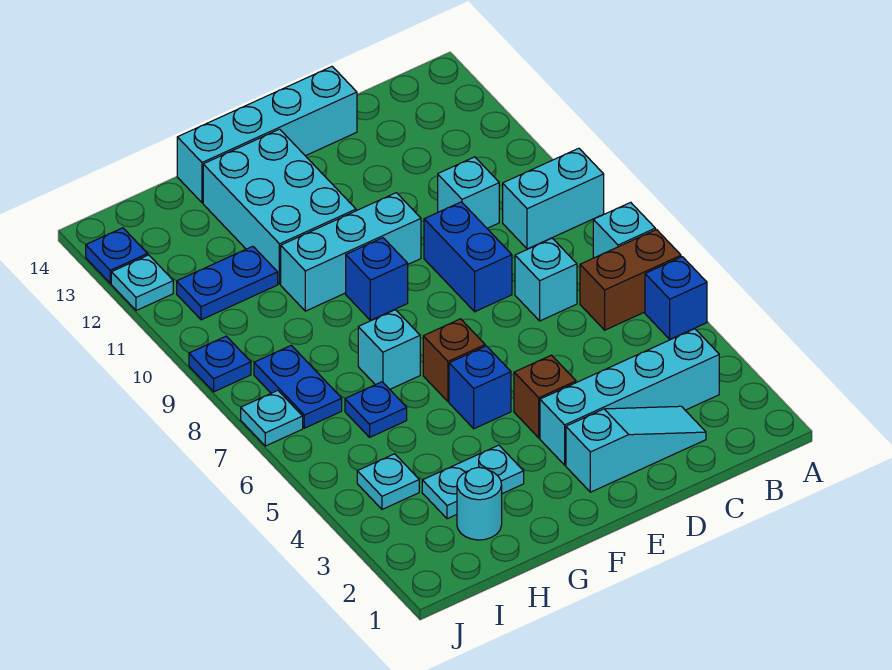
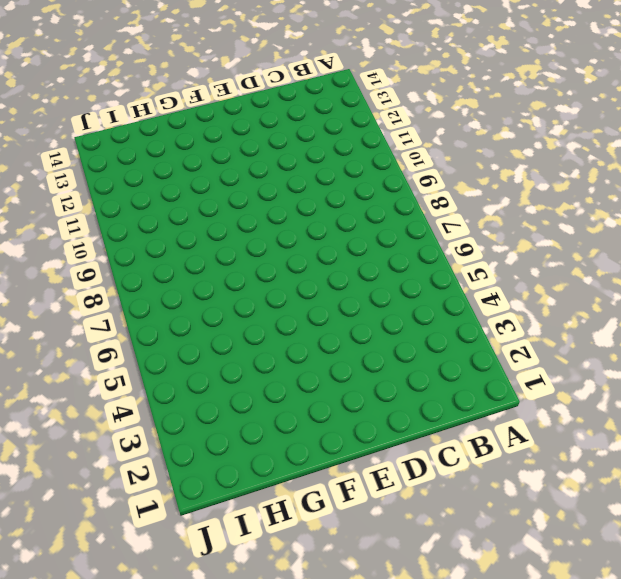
none -> blue 1x1 brick [645,257,707,339]
none -> brown 1x2 brick [580,230,681,330]
none -> cyan 1x1 brick [593,202,655,258]

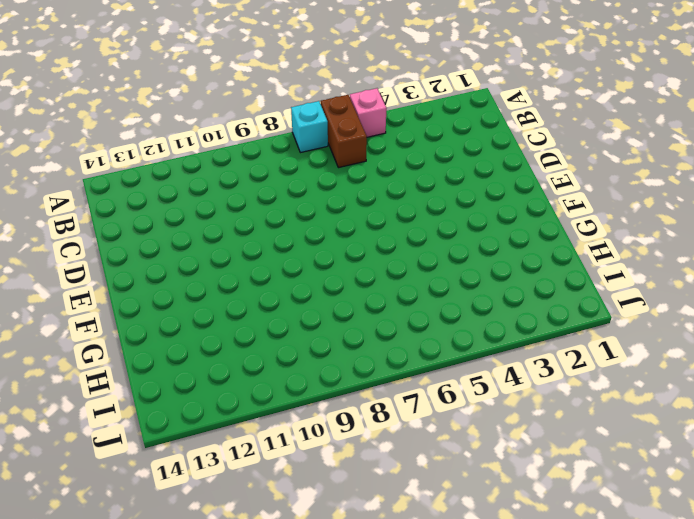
pink 1x1 brick [350,88,387,137] -> blue 1x1 brick [645,257,707,339]
none -> cyan 1x2 brick [503,148,604,249]
none -> cyan 1x4 brick [540,329,719,465]
none -> cyan 1x3 slope [566,406,706,492]

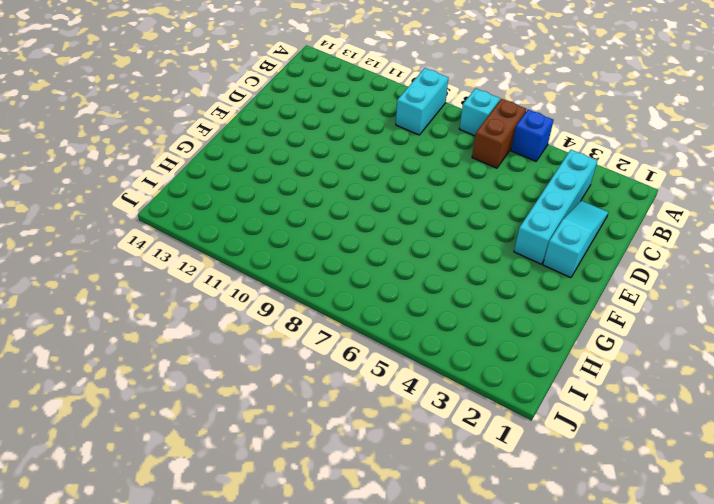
none -> cyan 1x1 brick [515,238,577,321]
none -> cyan 1x1 brick [438,157,499,228]
none -> blue 1x2 brick [424,202,512,312]

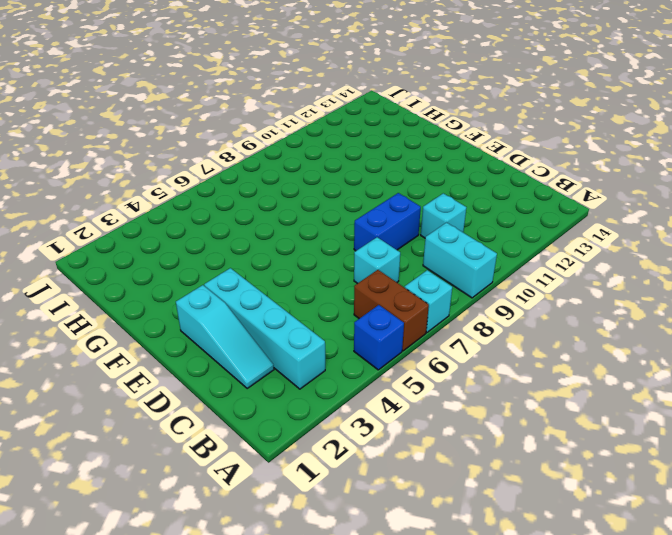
none -> cyan 1x4 brick [177,67,357,203]
none -> brown 1x1 brick [514,355,576,438]
none -> cyan 1x3 brick [281,193,421,311]

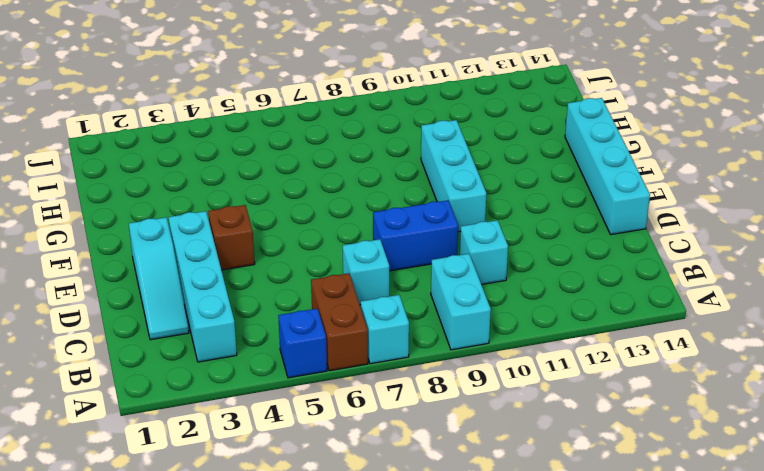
none -> blue 1x1 brick [449,346,511,429]
none -> brown 1x1 brick [423,319,485,402]
none -> blue 1x1 brick [346,238,408,320]

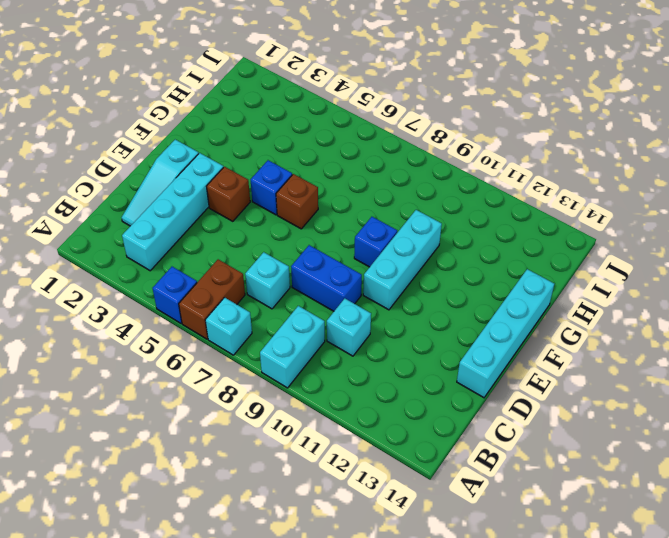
none -> cyan 2x3 brick [203,129,356,284]
none -> cyan 1x2 plate [422,445,524,519]
none -> cyan 1x1 brick [358,310,420,389]

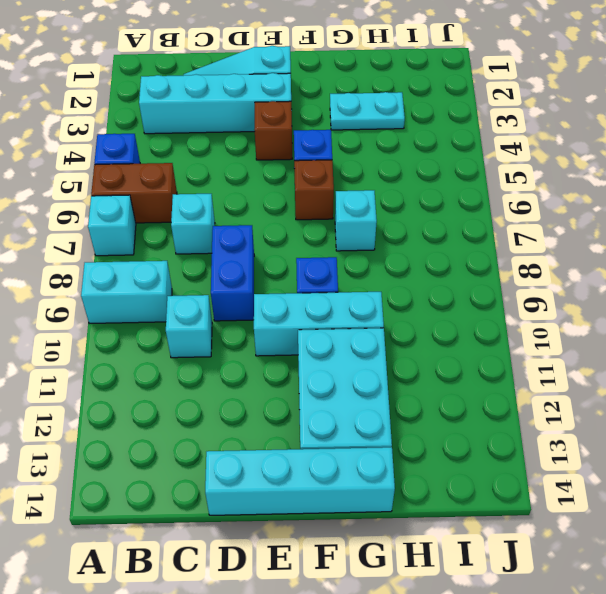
none -> cyan 1x1 round brick [457,467,502,540]
none -> blue 1x1 plate [345,382,407,437]
none -> blue 1x2 plate [177,246,278,320]

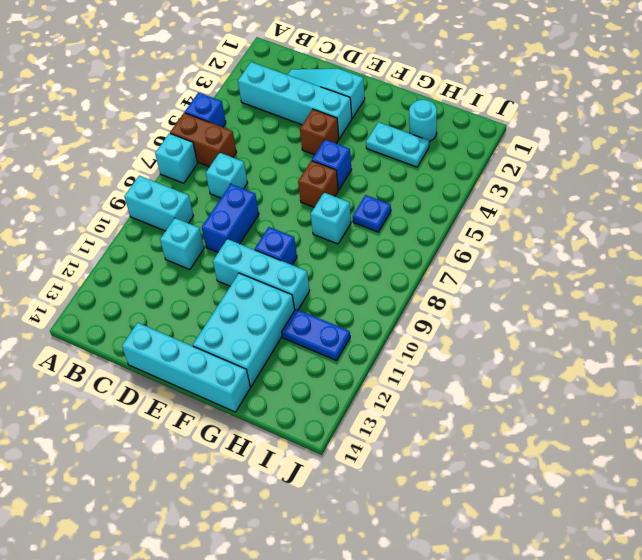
none -> cyan 1x1 plate [357,454,419,509]
none -> blue 1x2 plate [254,345,342,428]
none -> cyan 1x1 plate [241,390,303,446]

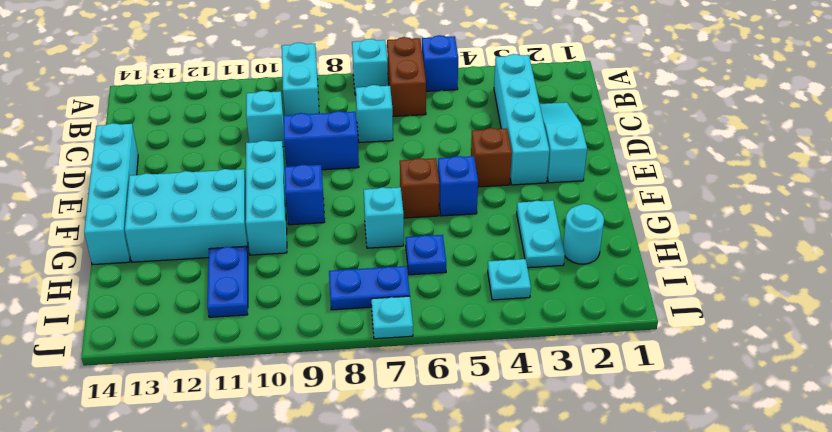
none -> blue 1x1 plate [189,336,251,392]
none -> cyan 1x1 plate [111,255,173,311]
none -> blue 1x1 plate [86,228,148,283]

